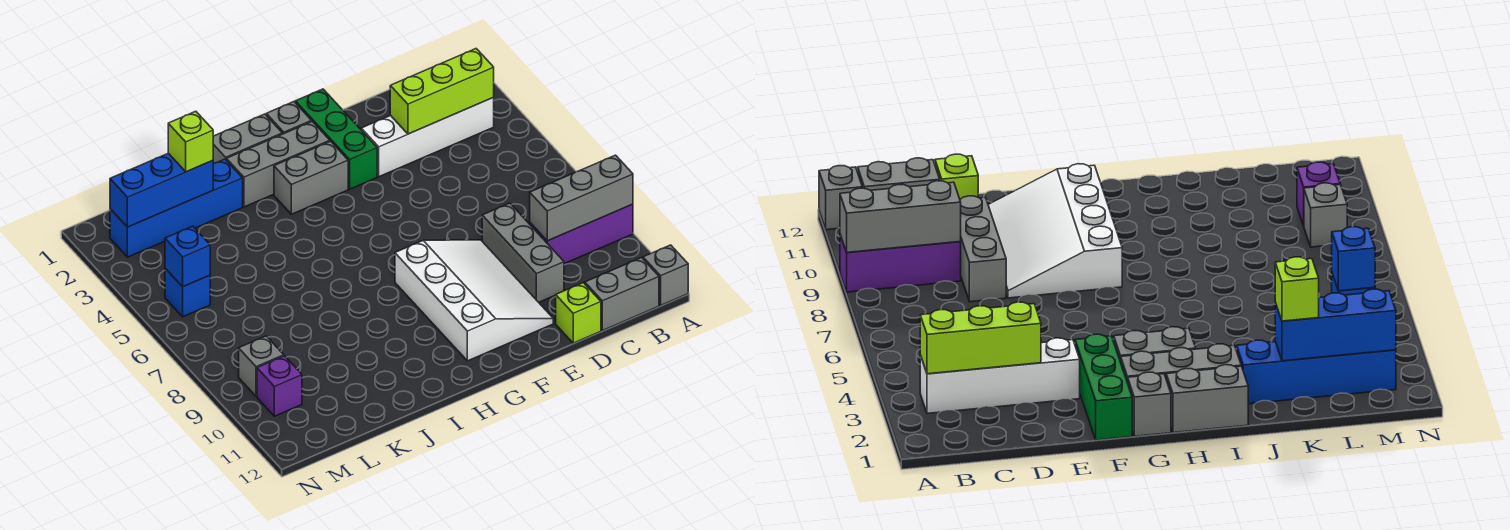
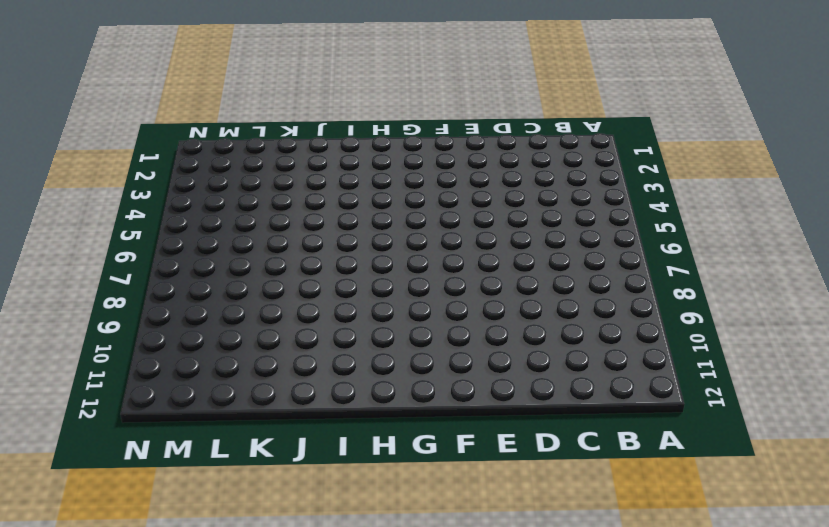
none -> purple 1x3 brick [530,204,633,264]
none -> grey 1x1 brick [643,245,688,305]
none -> white 1x4 brick [361,98,494,177]

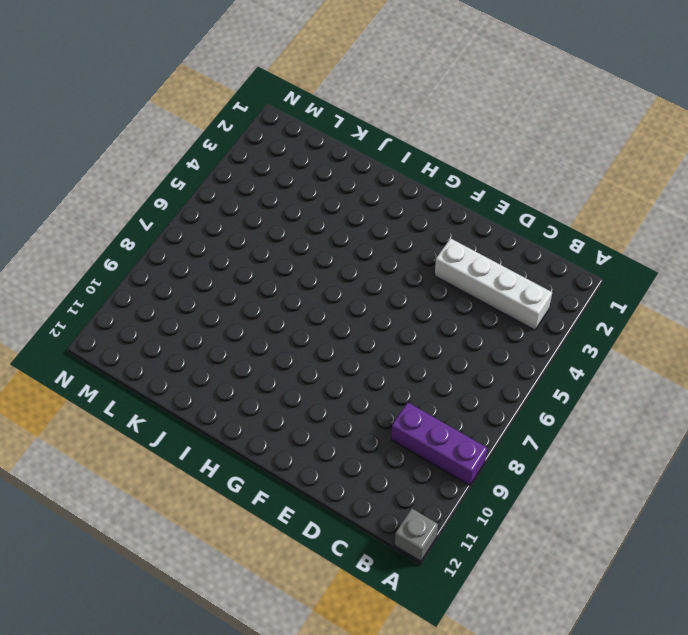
none -> grey 1x2 brick [585,258,659,331]
none -> grey 1x3 brick [482,203,564,302]
none -> lime 1x1 brick [556,283,601,343]

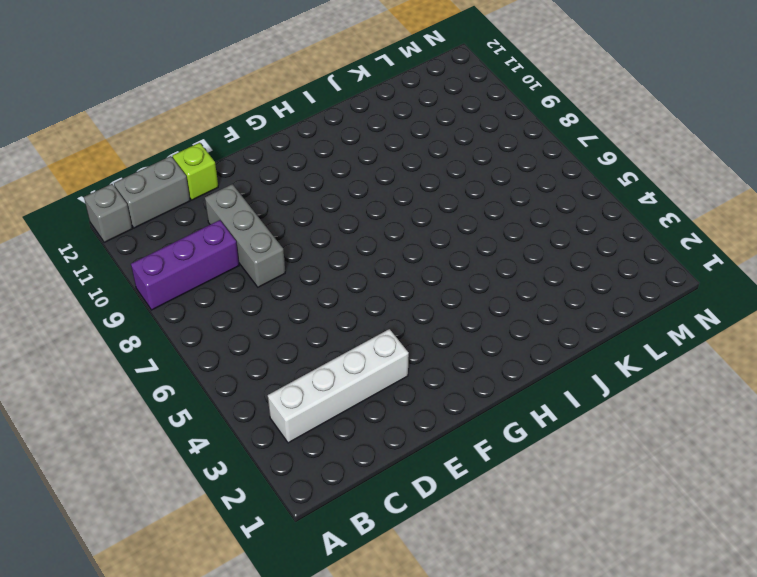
none -> white 3x4 slope [395,240,553,361]
none -> green 1x3 brick [295,89,377,189]
none -> grey 1x1 brick [266,102,312,134]

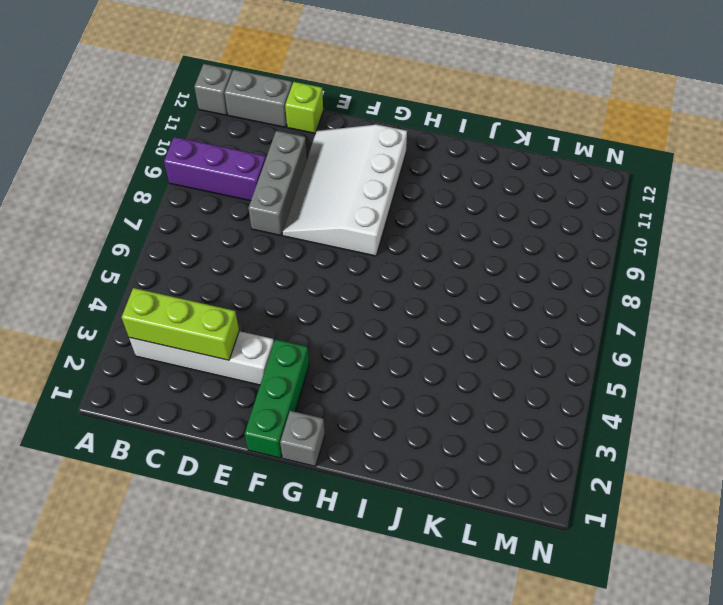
none -> grey 1x3 brick [226,121,330,207]
none -> grey 1x2 brick [274,141,348,214]
none -> grey 1x2 brick [213,114,282,164]

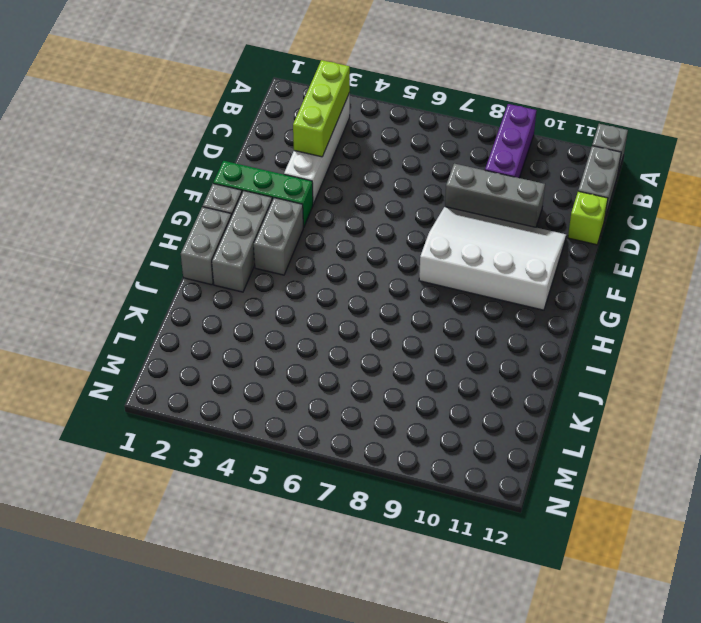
none -> blue 1x4 brick [110,159,243,257]
none -> blue 1x1 brick [165,269,210,317]
none -> grey 1x1 brick [239,336,284,396]

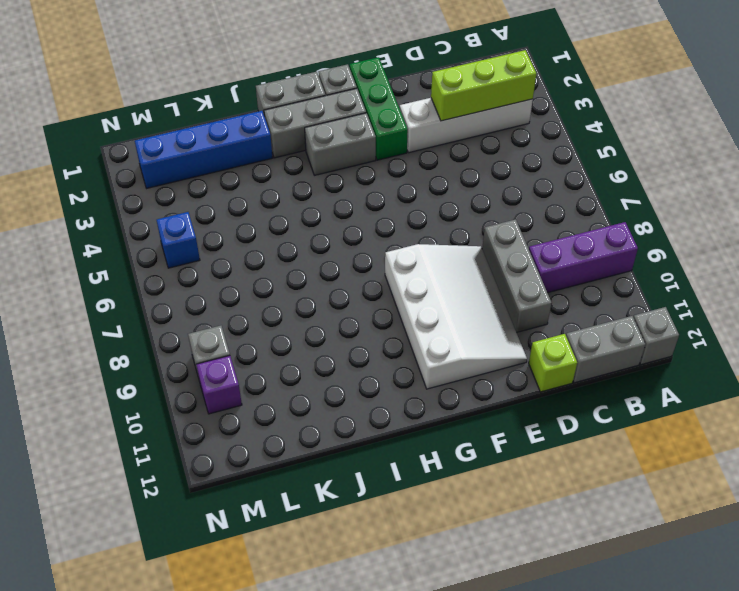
none -> grey 1x3 brick [530,155,633,241]
none -> blue 1x3 brick [110,153,213,227]
none -> blue 1x1 brick [165,226,210,287]

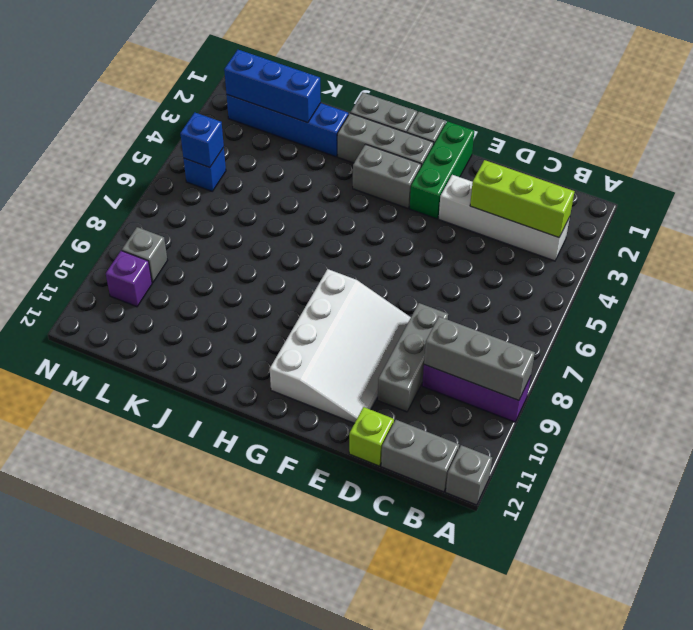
none -> lime 1x1 brick [168,111,213,172]

